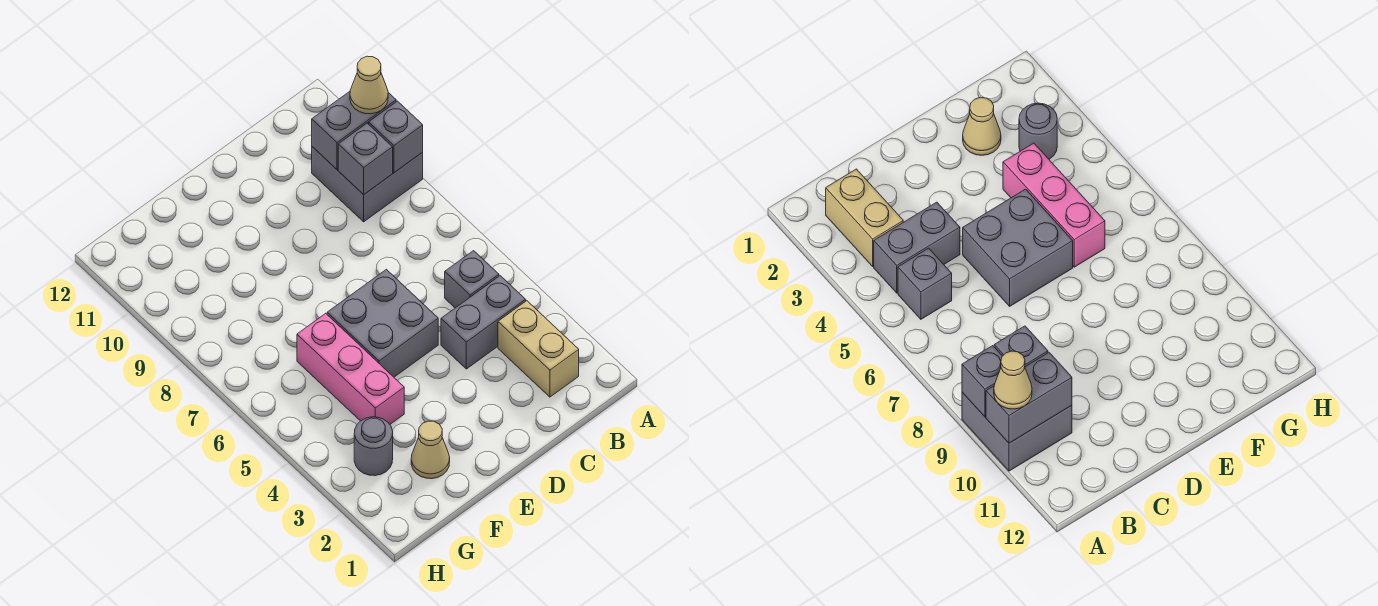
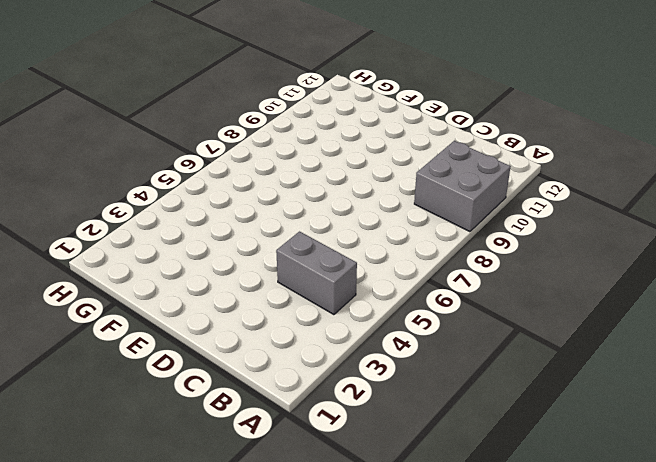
none -> tan 1x2 brick [498,301,579,397]
none -> grey 1x1 brick [445,251,499,308]
none -> grey 2x2 brick [327,270,438,377]

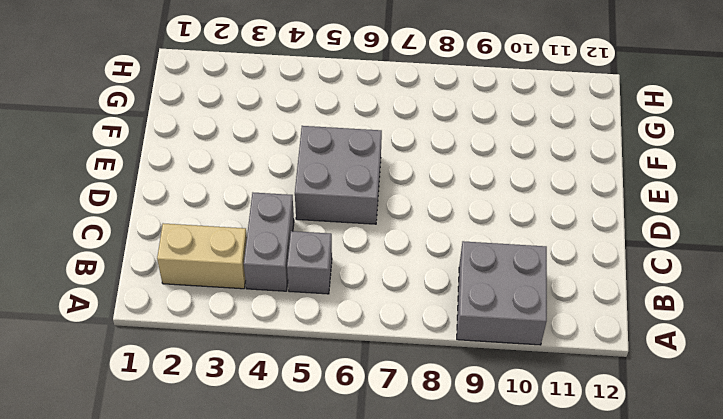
none -> tan 1x1 cone [411,421,450,479]
none -> pink 1x3 brick [297,313,404,424]
none -> grey 1x1 round brick [354,417,393,476]

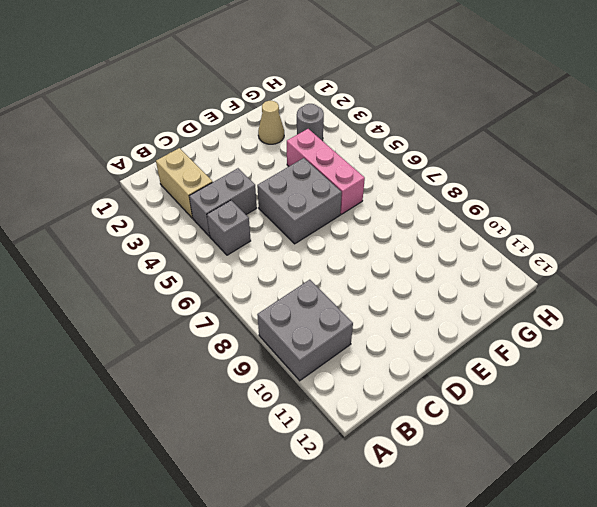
none -> grey 1x1 brick [369,101,423,173]
none -> grey 1x2 brick [312,91,396,169]
none -> grey 1x1 brick [338,123,393,195]

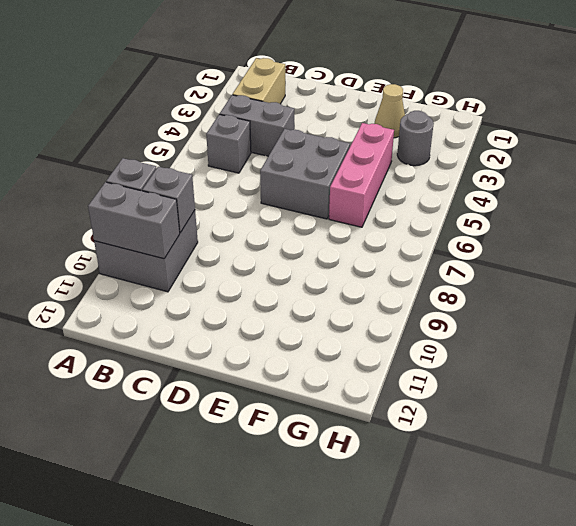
none -> tan 1x1 cone [350,56,388,114]

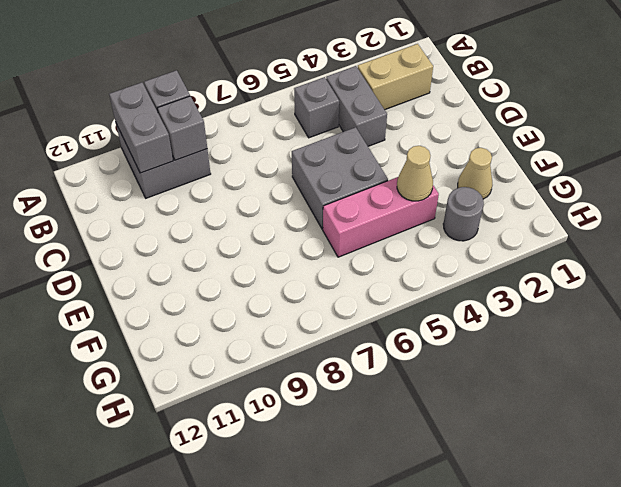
tan 1x1 cone [397,146,433,201] -> tan 1x1 cone moved to [350,56,388,114]

